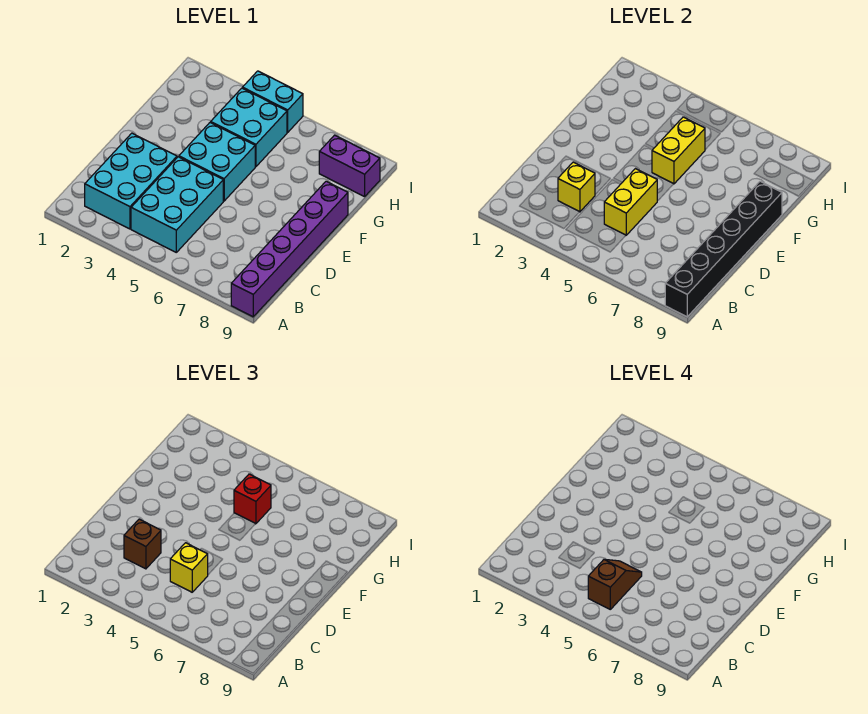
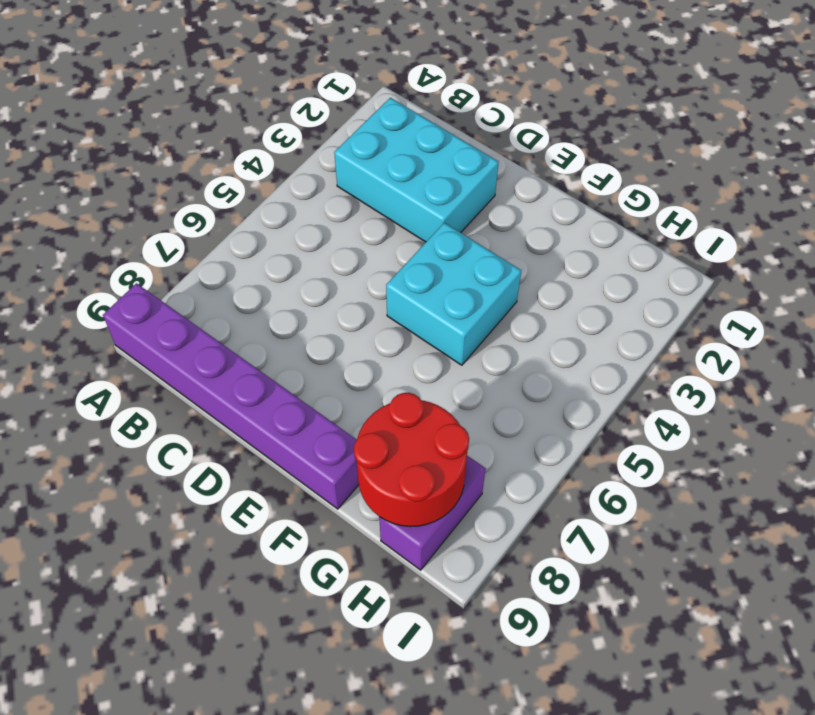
red 2x2 round brick [354,393,469,527] -> none
none -> cyan 2x3 brick [131,157,223,252]
none -> cyan 2x2 brick [211,88,287,167]
none -> cyan 1x2 brick [243,71,303,132]

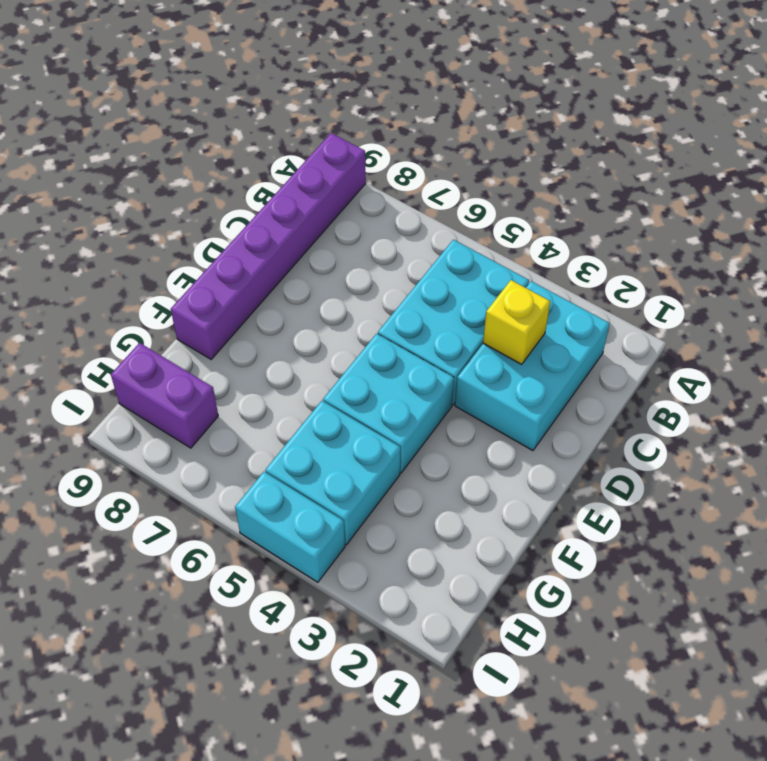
none -> black 1x6 brick [665,181,782,317]
none -> yellow 1x2 brick [604,169,657,235]
none -> yellow 1x2 brick [652,117,705,184]

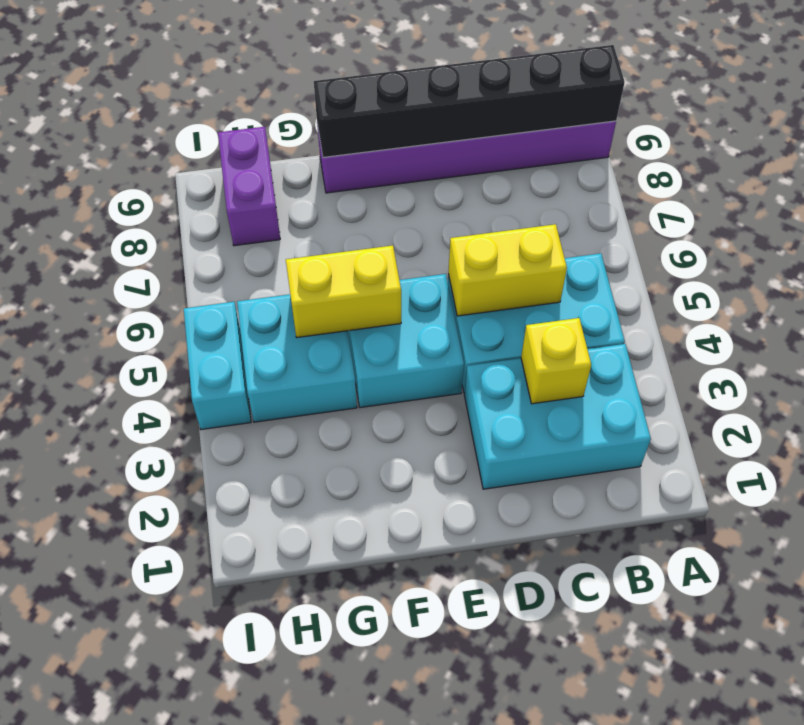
none -> brown 1x1 brick [124,519,161,569]
none -> yellow 1x1 brick [170,543,208,592]
none -> red 1x1 brick [234,474,271,524]

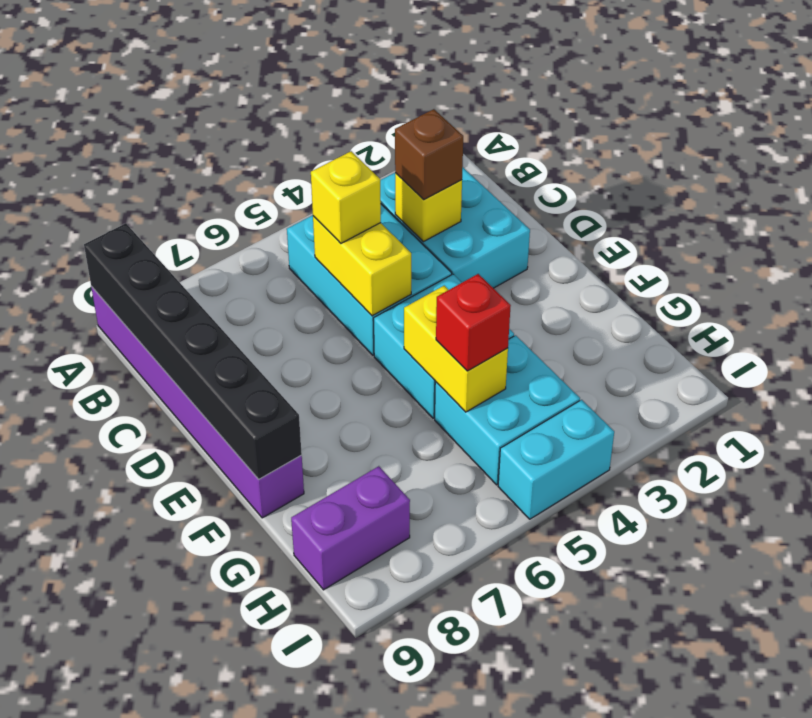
none -> brown 1x2 slope [588,559,642,609]

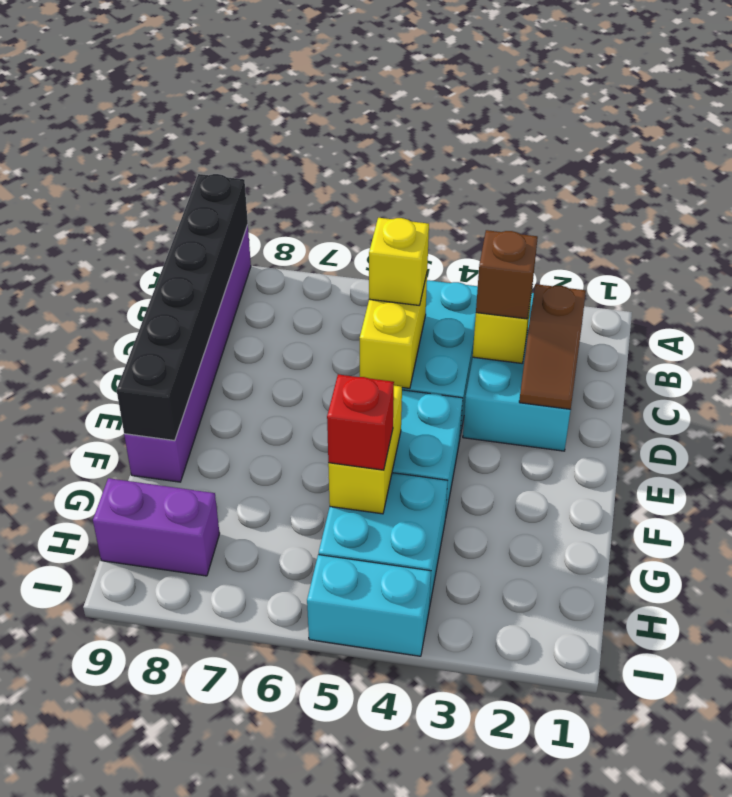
brown 1x2 slope [519,284,586,409] -> brown 1x2 slope moved to [588,559,642,609]

